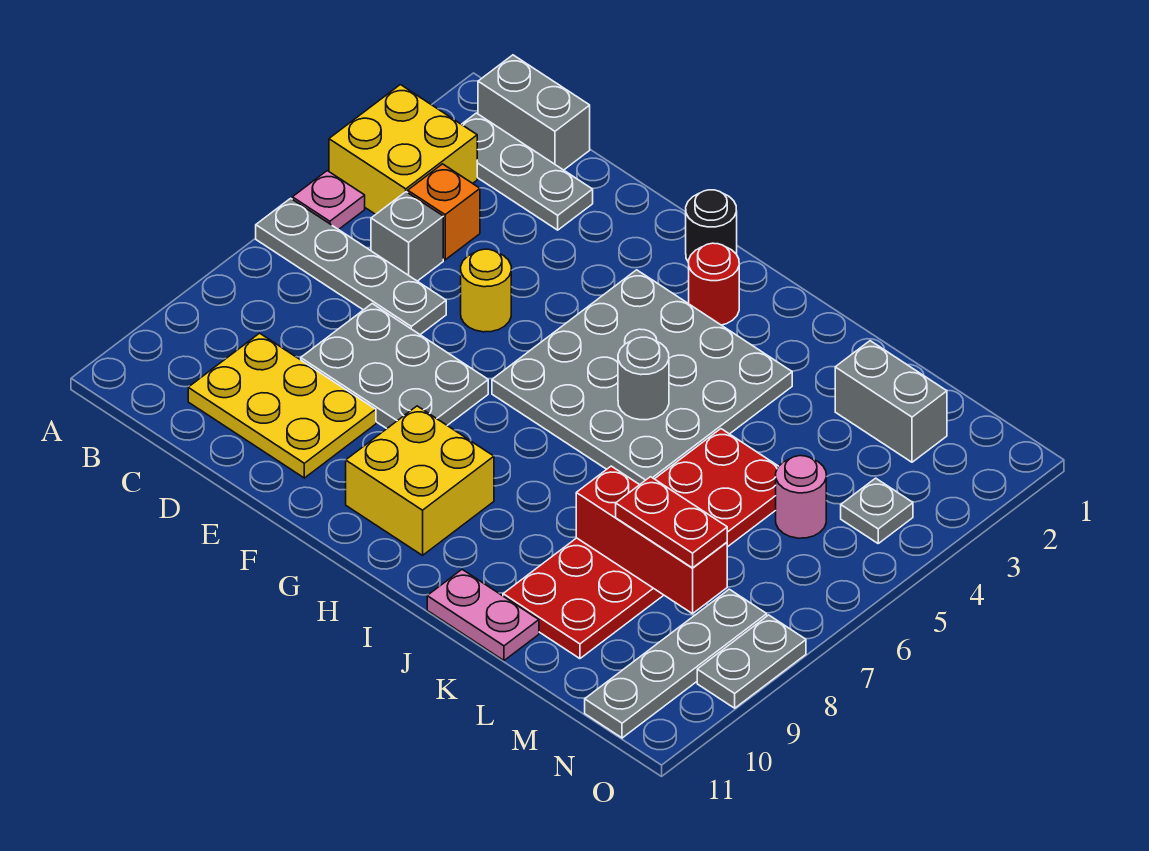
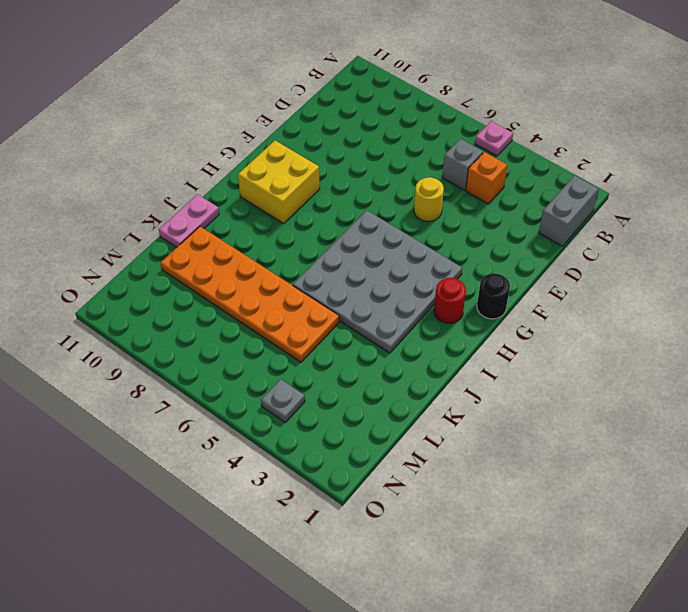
orange 2x6 plate [161,227,339,362] -> red 2x6 plate [503,429,779,659]
none -> yellow 2x2 brick [329,85,477,214]
none -> grey 1x4 plate [256,198,446,334]
none -> grey 1x3 plate [462,113,593,230]

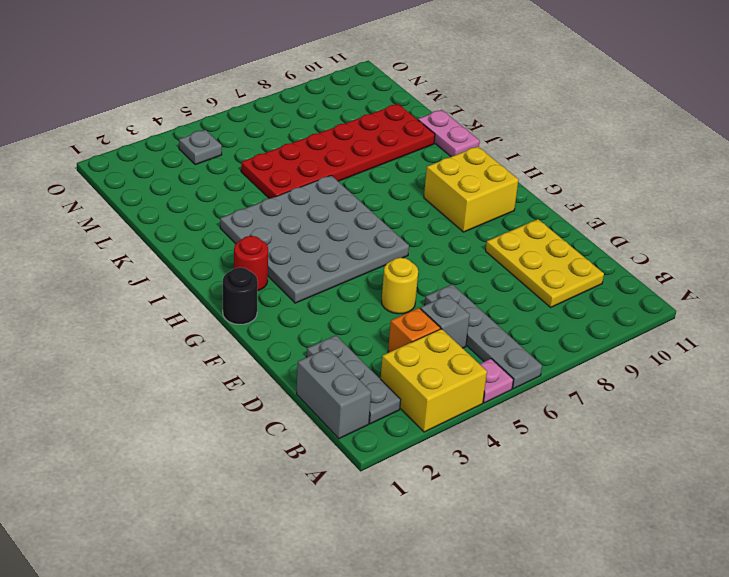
none -> grey 2x3 plate [301,304,488,429]
none -> grey 1x2 brick [835,341,947,462]
none -> pink 1x1 round brick [776,456,826,538]

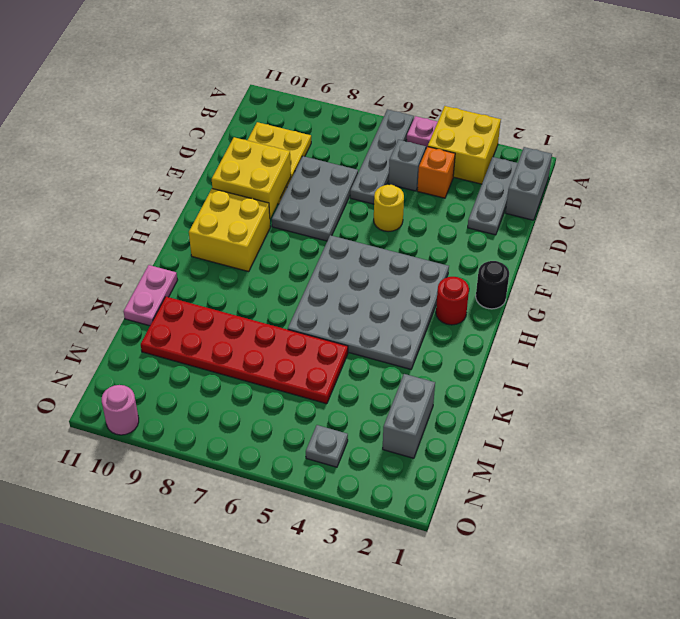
yellow 2x2 brick [212,137,291,218] -> none
pink 1x1 round brick [102,385,139,435] -> pink 1x1 round brick moved to [776,456,826,538]
none -> grey 1x4 plate [585,589,767,738]
none -> grey 1x2 plate [697,615,806,708]
none -> grey 1x1 round brick [618,337,669,420]

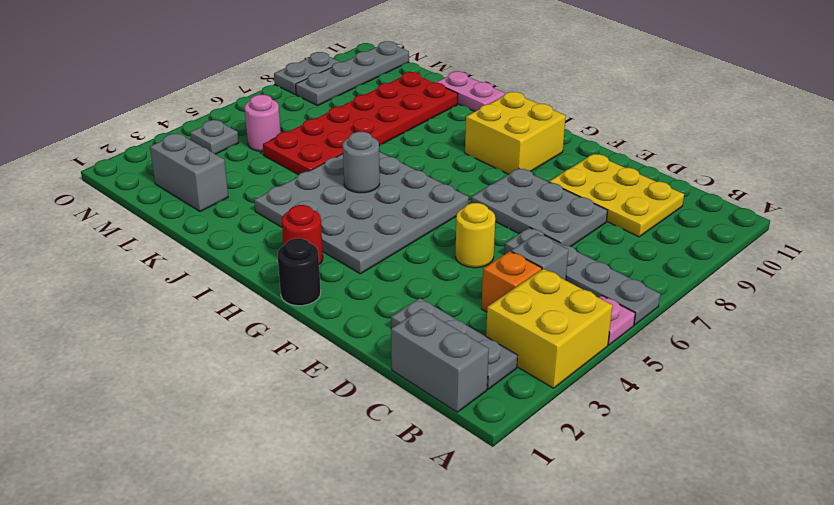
none -> red 1x3 brick [576,466,727,614]
none -> red 1x2 plate [616,477,727,568]

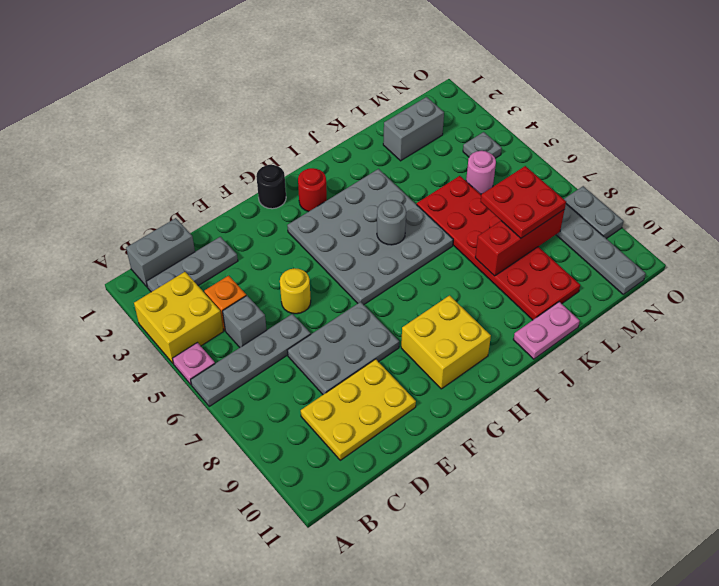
red 2x2 plate [480,166,566,238] -> red 1x2 plate [616,477,727,568]

